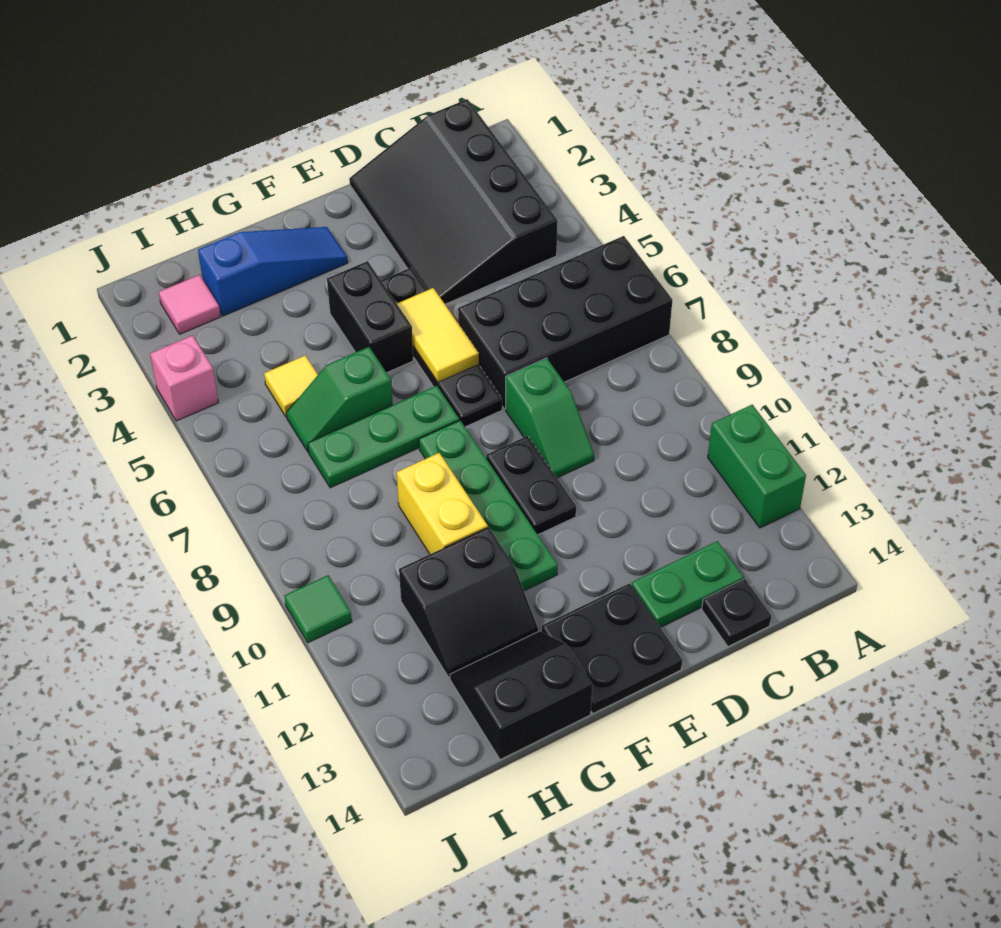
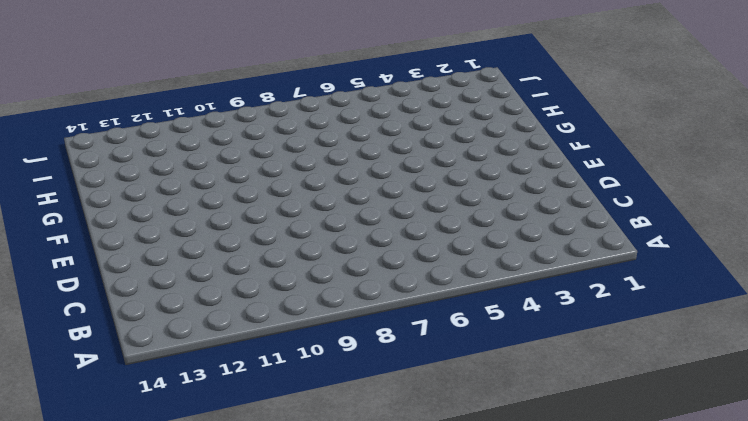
none -> black 2x4 brick [458,236,672,409]
none -> green 1x2 brick [708,405,806,528]
none -> black 3x4 slope [349,99,558,304]

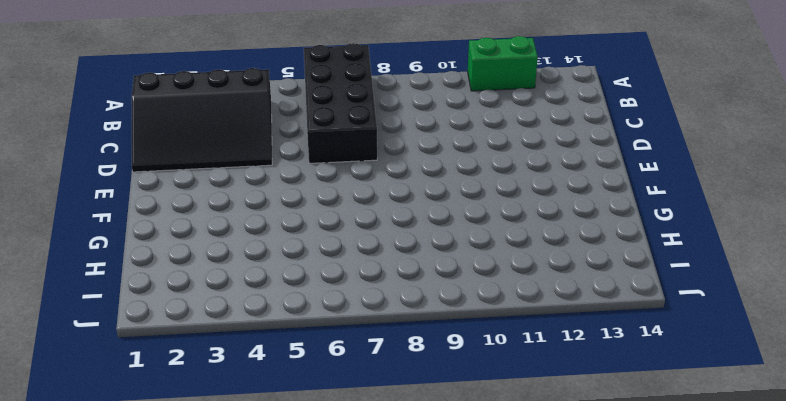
none -> green 1x2 plate [631,541,744,627]
none -> black 1x1 plate [702,579,771,647]
none -> green 1x2 slope [506,358,594,478]

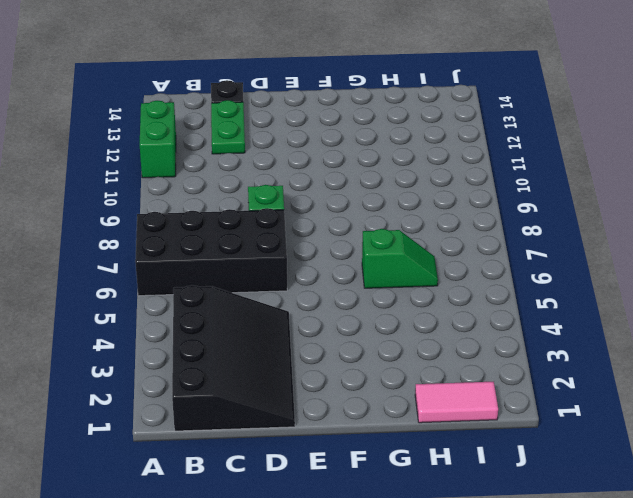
green 1x2 plate [211,100,245,154] -> green 1x2 plate turned to [631,541,744,627]
pink 1x2 tile [415,382,498,423] -> none
none -> black 1x4 plate [381,268,502,427]
none -> black 1x2 plate [486,436,576,535]
none -> black 2x2 plate [542,583,682,714]

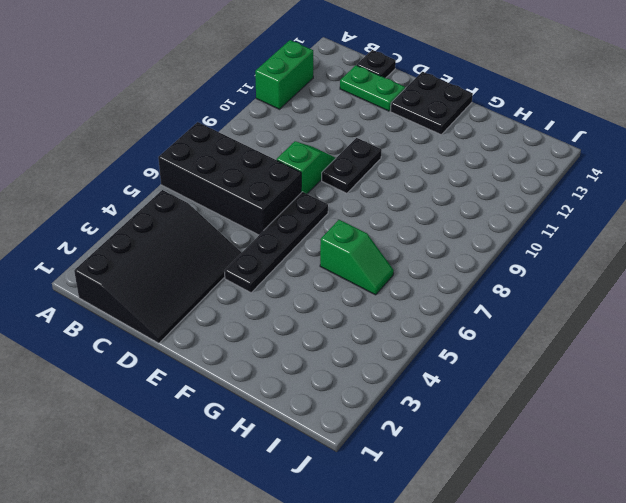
none -> blue 1x3 slope [198,227,348,316]
none -> black 1x2 brick [327,261,413,373]
none -> green 1x3 plate [308,386,459,488]

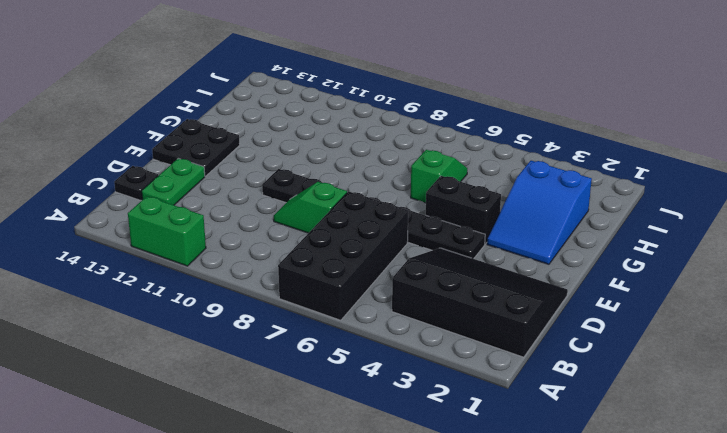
blue 2x3 slope [487,161,592,264] -> blue 1x3 slope [198,227,348,316]
none -> green 1x3 plate [308,386,459,488]
none -> green 1x4 plate [419,420,558,591]
none -> yellow 1x2 brick [397,453,488,554]

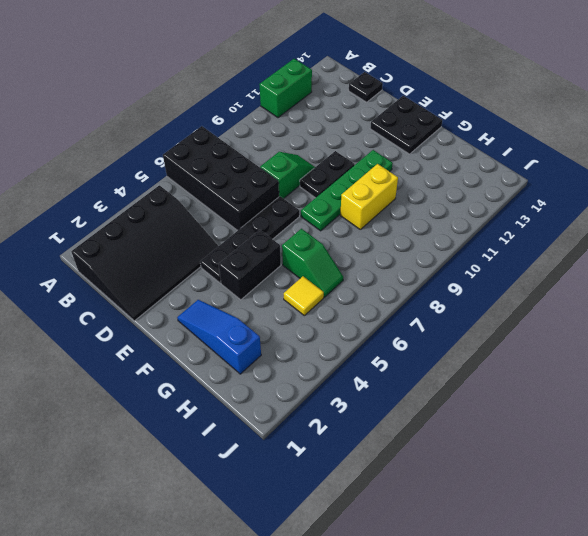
none -> green 1x2 plate [631,541,744,627]
none -> green 1x3 plate [308,386,459,488]
none -> black 2x2 slope [399,527,538,678]

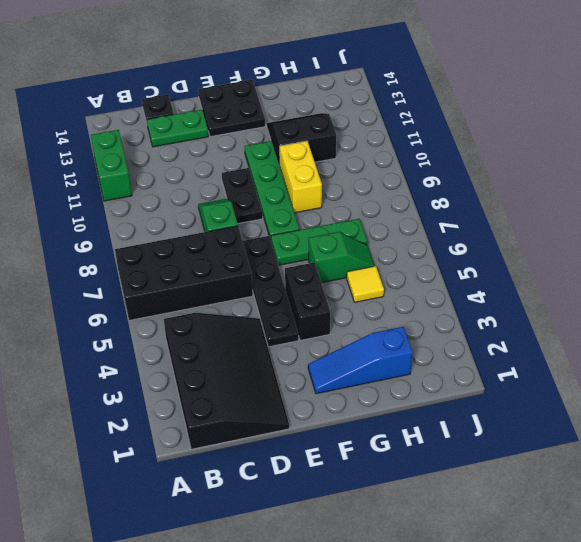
none -> black 2x2 slope [450,631,593,760]
none -> pink 1x1 tile [159,275,221,334]
none -> pink 1x1 brick [150,335,218,421]

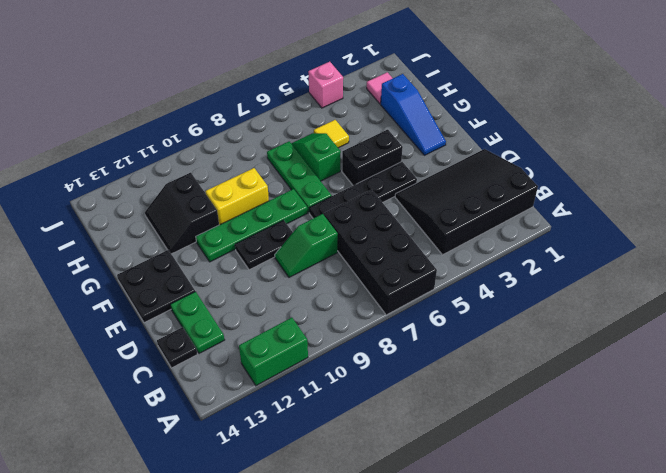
none -> black 2x2 slope [450,631,593,760]
none -> green 1x1 tile [284,575,352,643]
none -> yellow 1x2 tile [397,288,479,382]

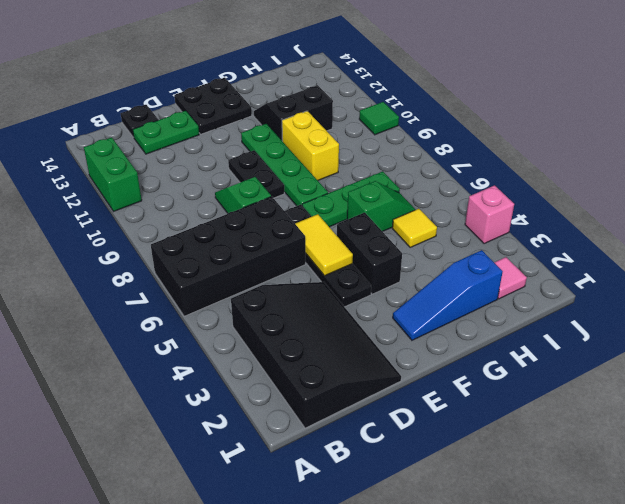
none -> black 2x2 slope [450,631,593,760]

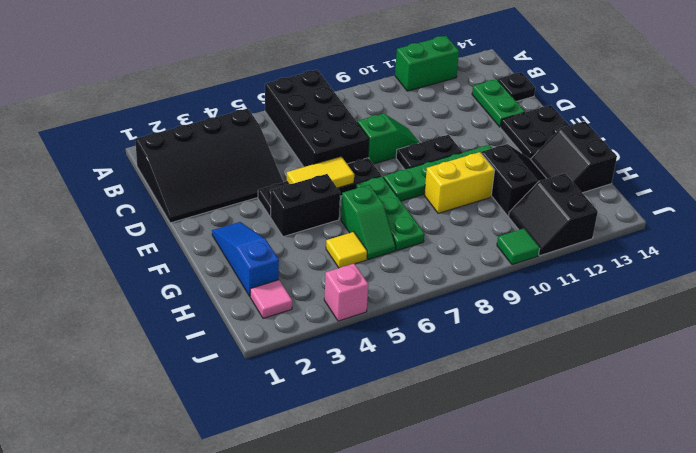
black 2x2 slope [508,173,598,256] -> none

